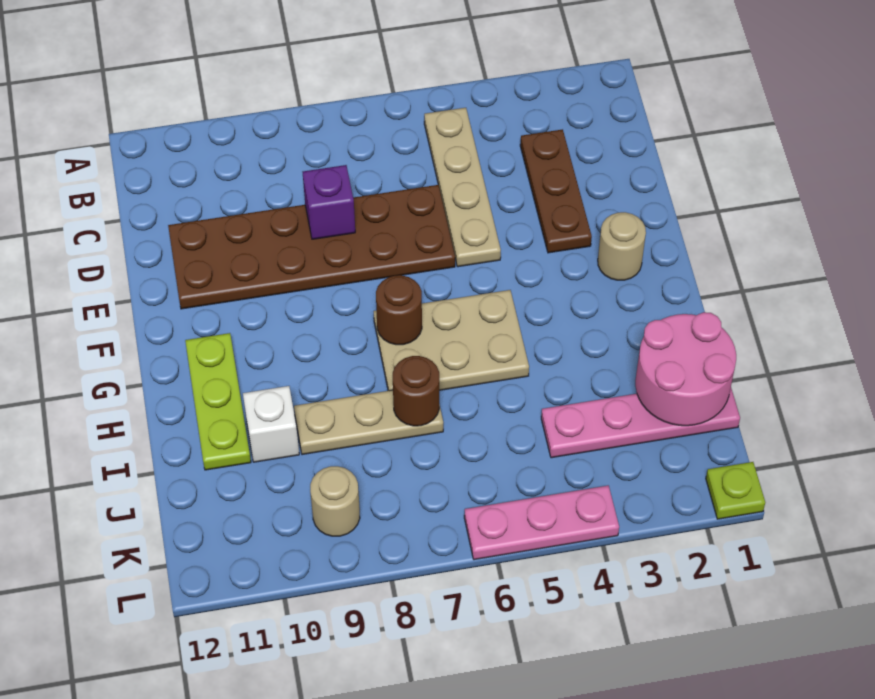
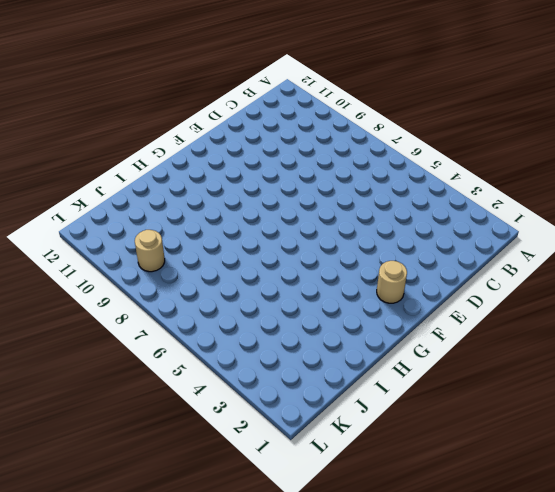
none -> tan 1x4 plate [424,108,501,267]
none -> brown 1x3 plate [520,129,592,253]
none -> brown 2x6 plate [168,185,455,309]

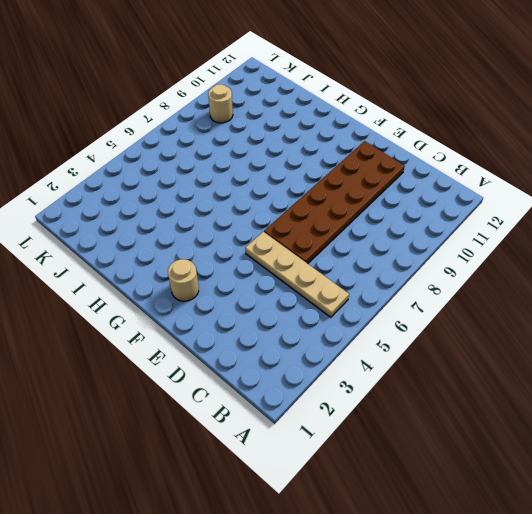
none -> brown 1x3 plate [520,129,592,253]
none -> tan 2x3 plate [374,290,529,391]
none -> lime 1x3 plate [185,333,251,470]

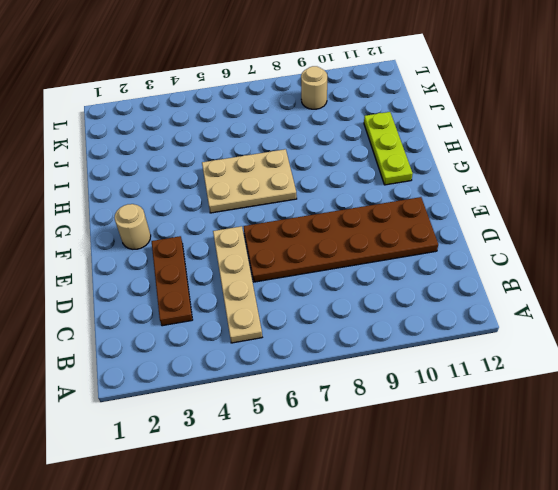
none -> tan 1x3 plate [294,390,443,455]
none -> white 1x1 brick [243,386,299,462]
none -> pink 1x4 plate [541,388,740,458]

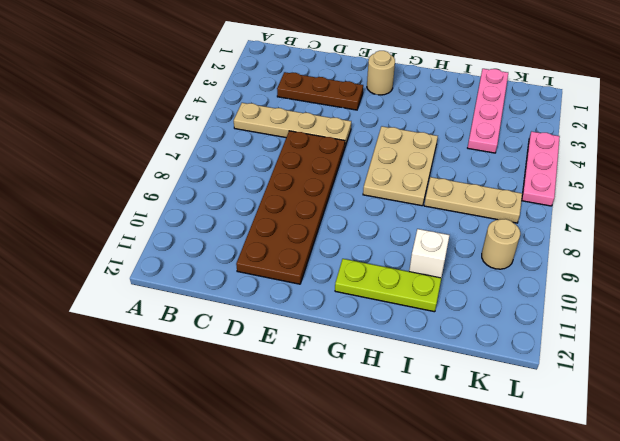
tan 1x3 plate [424,177,522,223] -> tan 1x3 plate turned to [294,390,443,455]
none -> lime 1x1 plate [706,462,765,519]
none -> purple 1x1 brick [303,165,355,239]
none -> brown 1x1 round brick [376,275,422,345]

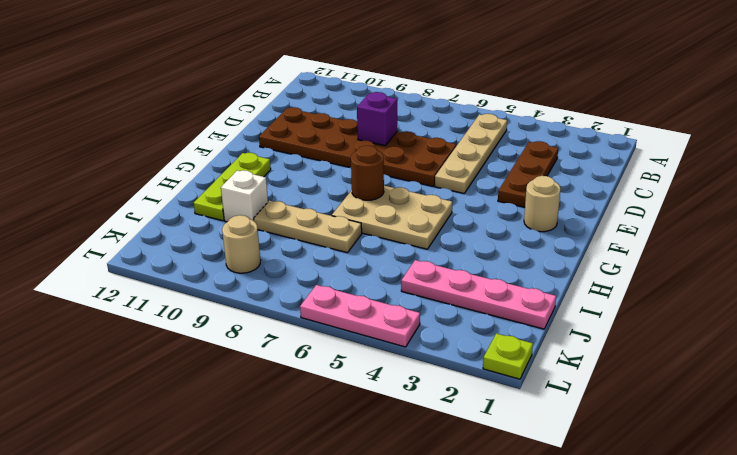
none -> pink 2x2 round brick [635,312,736,426]
none -> brown 1x1 round brick [393,356,439,426]

